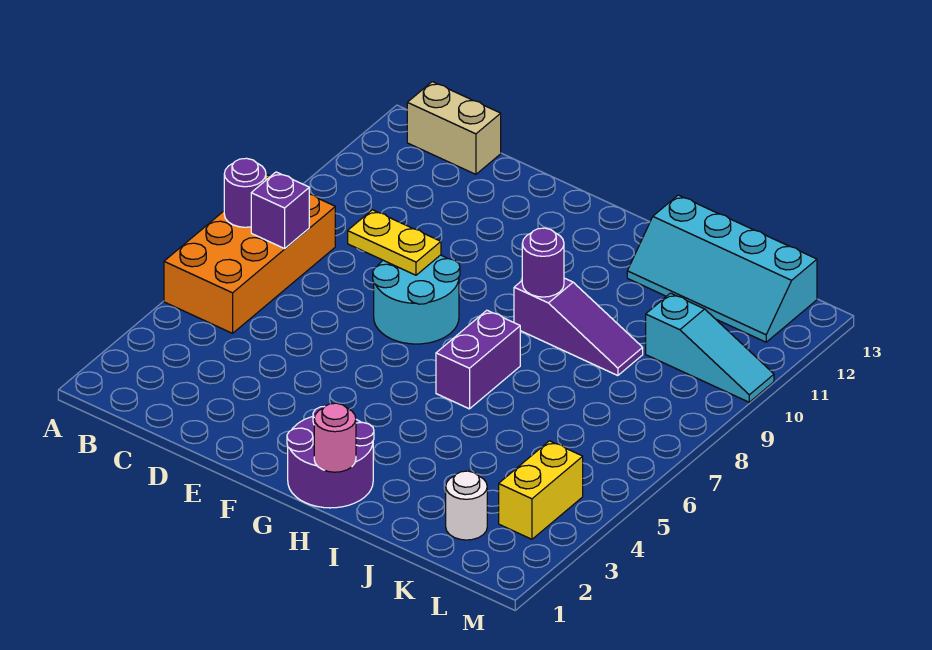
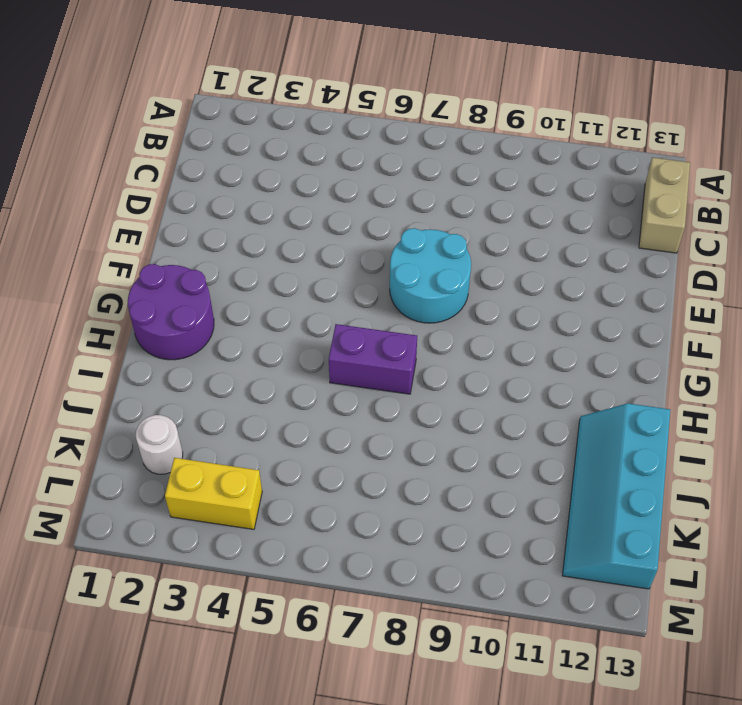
none -> orange 2x4 brick [164,175,335,333]
none -> purple 1x3 slope [514,278,643,376]
none -> cyan 1x3 slope [646,293,774,402]

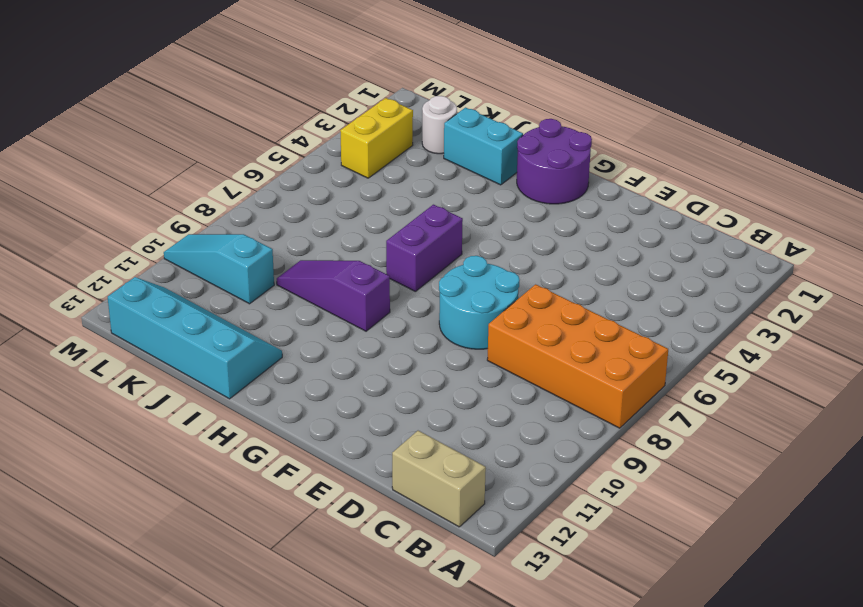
orange 2x4 brick [487,284,668,428] -> orange 2x4 brick turned to [164,175,335,333]
cyan 1x2 brick [444,108,523,185] -> none
none -> purple 1x1 round brick [224,158,266,227]
none -> purple 1x1 brick [251,172,309,249]
none -> yellow 1x2 plate [348,210,441,275]

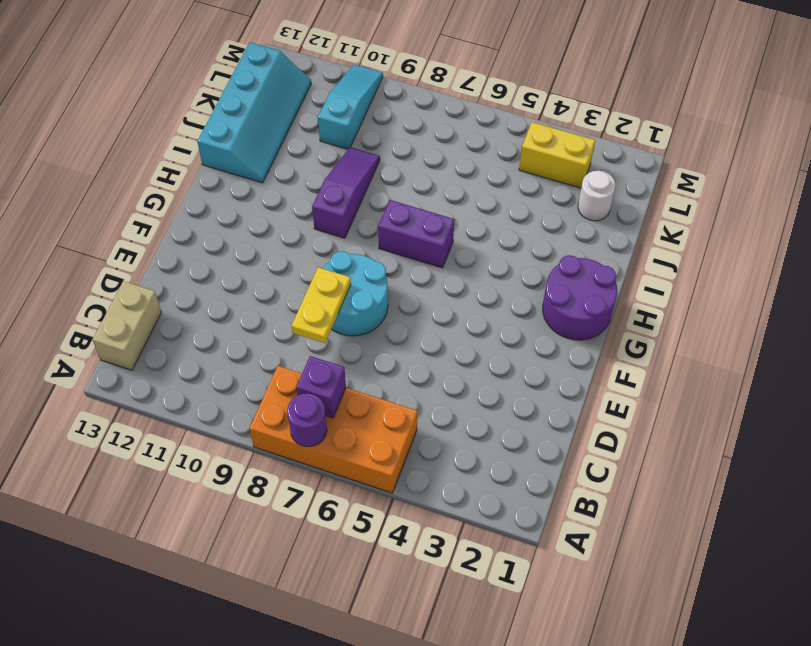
none -> pink 1x1 round brick [314,403,356,472]
none -> purple 1x1 round brick [522,228,564,297]

